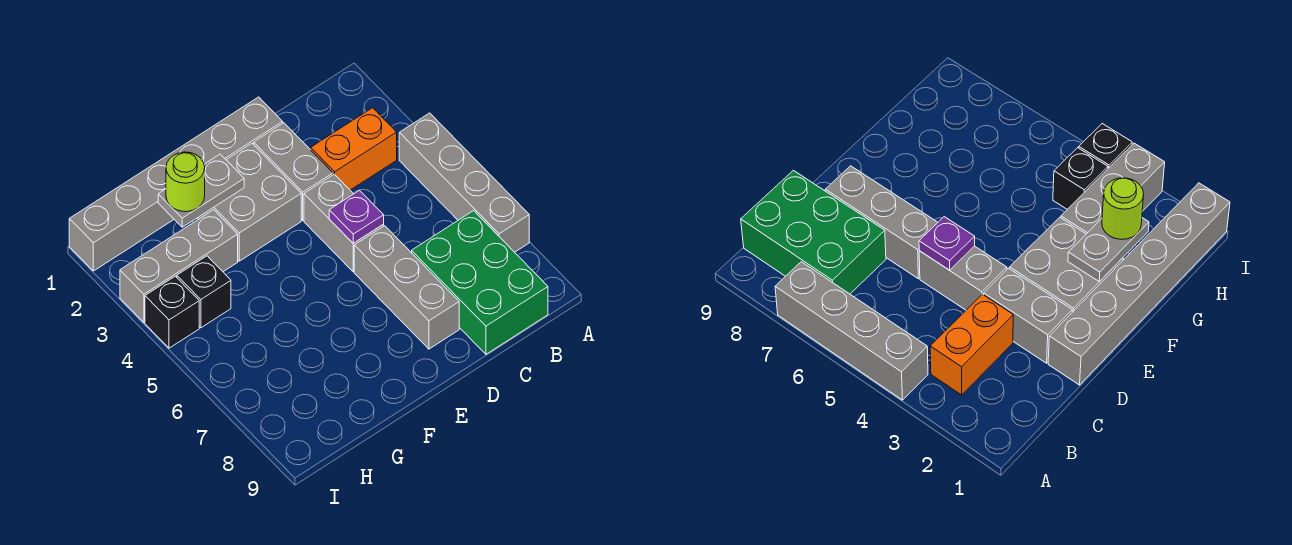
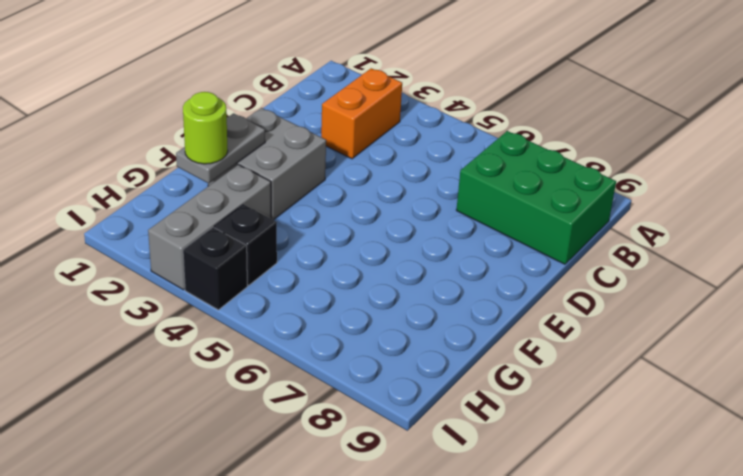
none -> grey 1x4 brick [399,113,529,252]
none -> grey 1x6 brick [69,97,283,271]
none -> grey 1x2 brick [254,123,333,220]

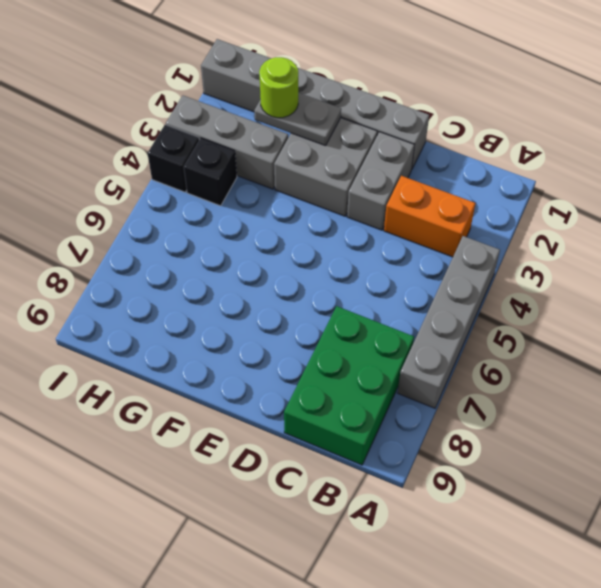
none -> grey 1x2 brick [304,174,384,272]
none -> grey 1x3 brick [354,226,459,349]
none -> purple 1x1 plate [329,190,384,243]

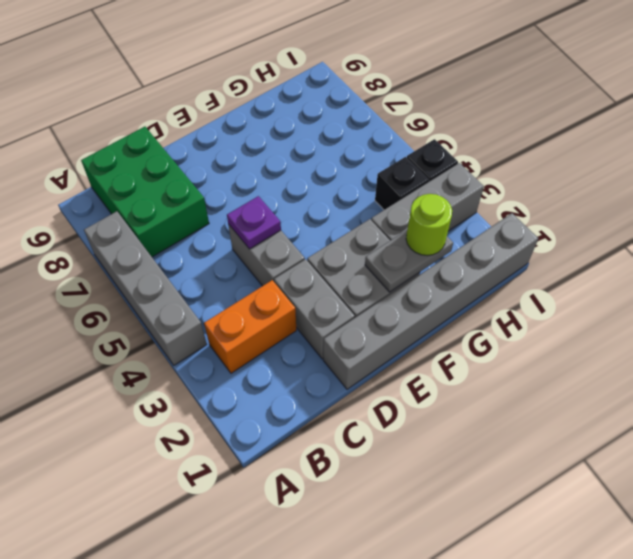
none -> grey 1x3 brick [354,226,459,349]

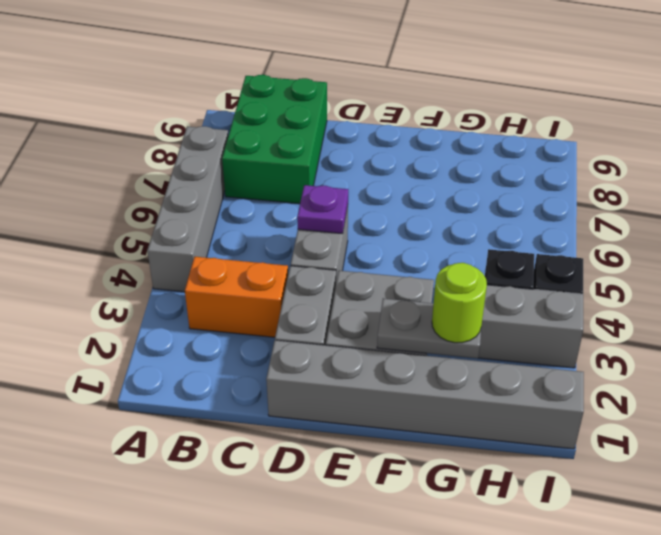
none -> grey 1x3 brick [354,226,459,349]

